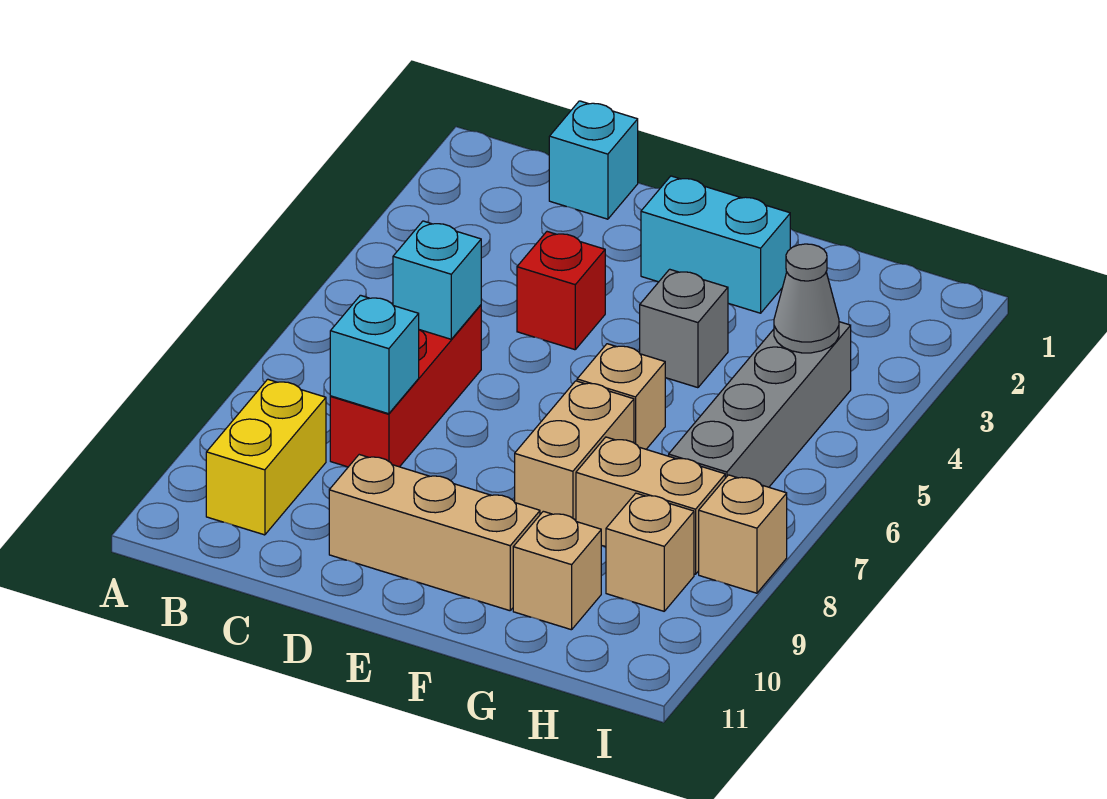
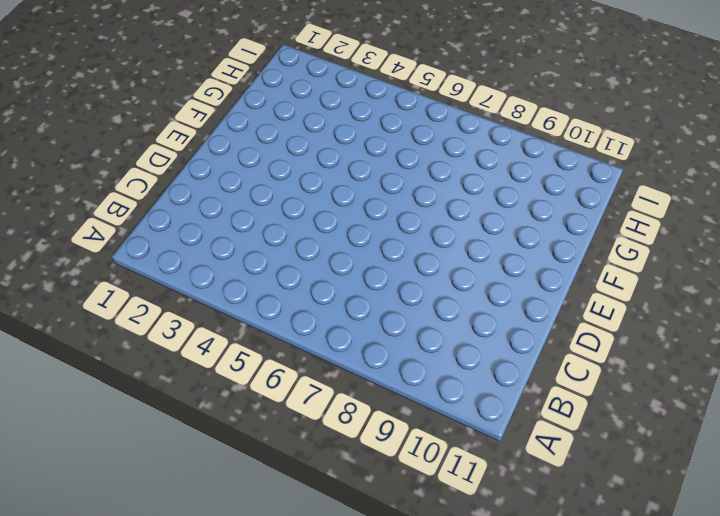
none -> yellow 1x2 brick [206,379,326,535]
none -> cyan 1x1 brick [549,101,638,219]
none -> red 1x3 brick [330,305,481,467]

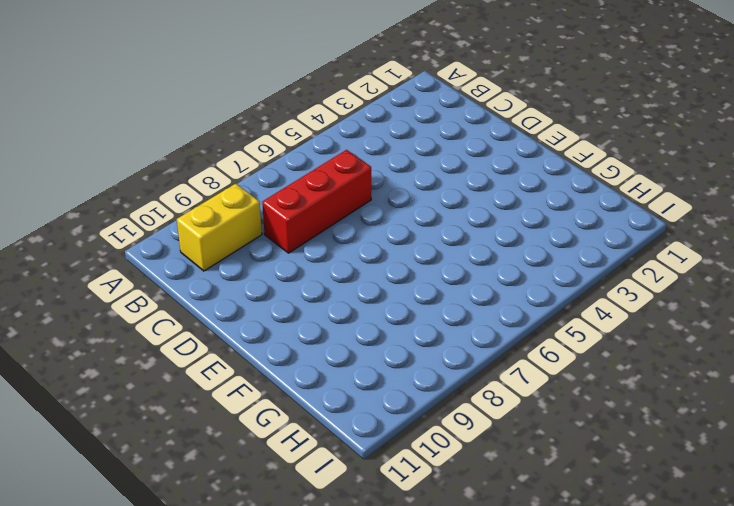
none -> cyan 1x1 brick [549,101,638,219]
none -> red 1x1 brick [517,232,605,350]
none -> tan 1x3 brick [329,455,540,611]

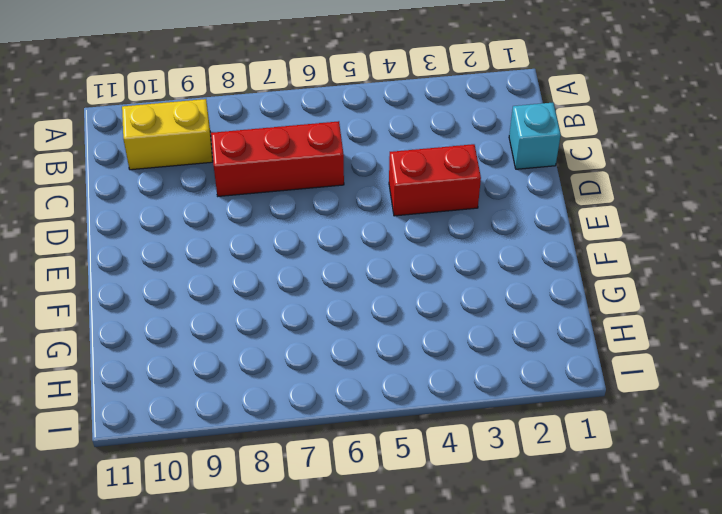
red 1x2 brick [389,144,481,216] -> red 1x1 brick [517,232,605,350]
none -> tan 1x3 brick [329,455,540,611]
none -> cyan 1x2 brick [641,176,790,313]
none -> grey 1x1 brick [640,269,728,388]

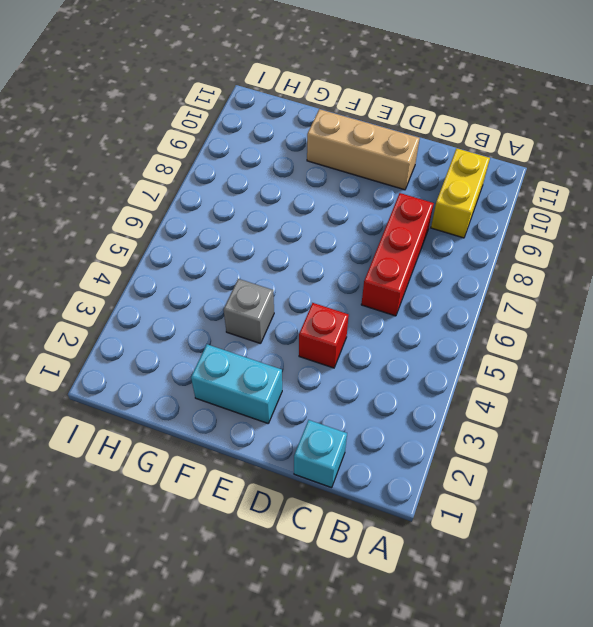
none -> tan 1x1 brick [577,344,665,449]
none -> tan 1x2 brick [515,381,634,521]
none -> tan 1x2 brick [576,437,725,574]

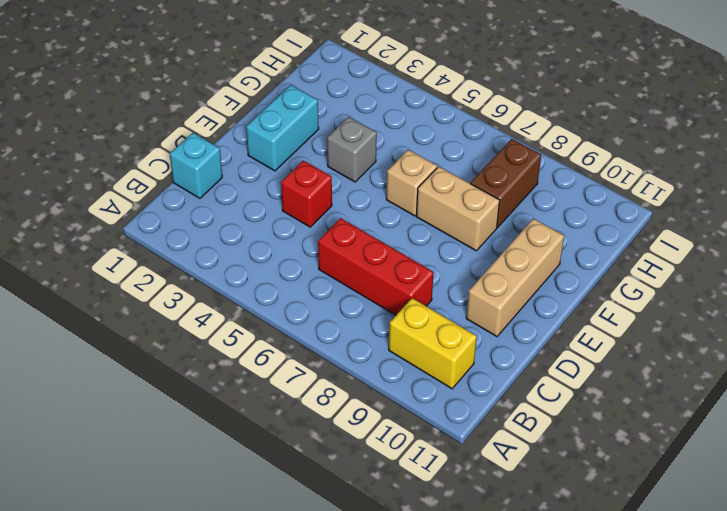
brown 1x2 brick [471,139,541,228] -> tan 1x2 brick [576,437,725,574]
none -> tan 1x1 brick [513,511,601,630]
none -> grey 1x4 brick [669,322,851,487]
none -> tan 1x1 brick [606,493,694,611]

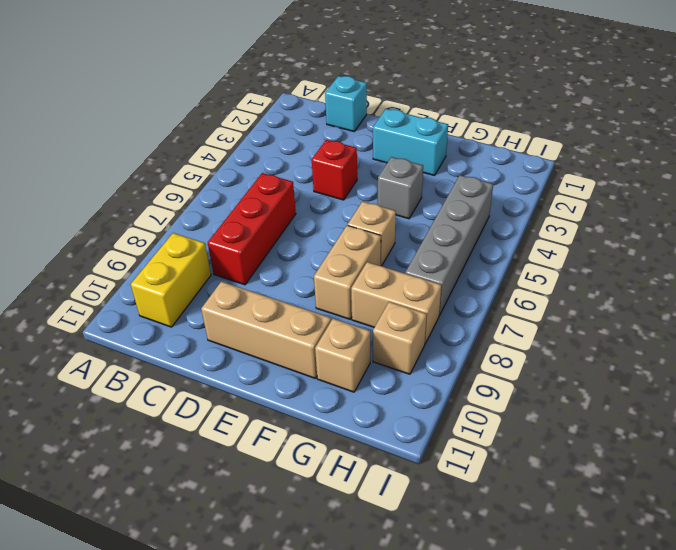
none -> tan 1x1 brick [699,475,787,593]
none -> cyan 1x1 brick [393,221,481,339]
none -> cyan 1x1 brick [330,295,419,414]

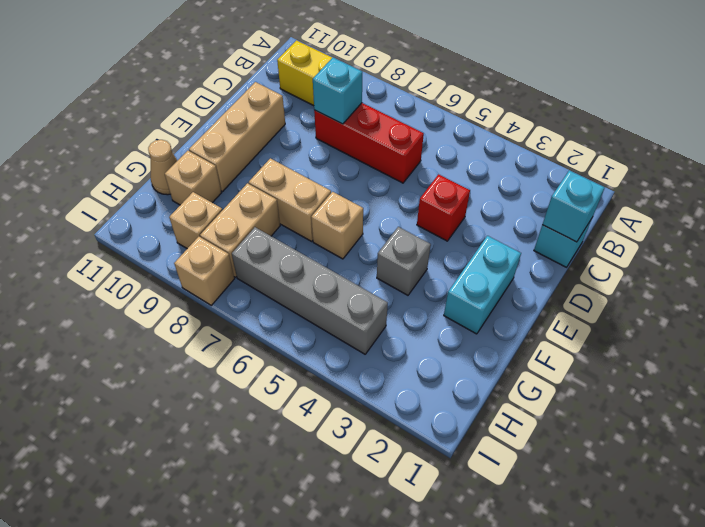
cyan 1x1 brick [542,170,605,242] -> cyan 1x1 brick moved to [393,221,481,339]
tan 1x1 cone [148,140,177,195] -> none
none -> grey 1x1 cone [774,244,839,353]

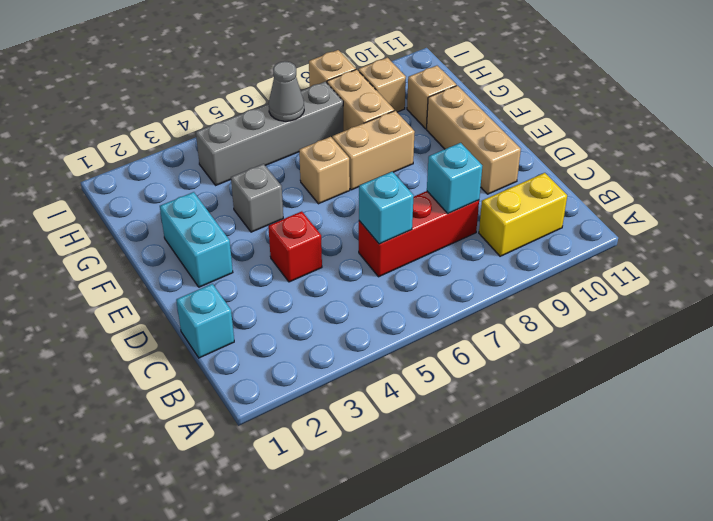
grey 1x1 cone [269,61,304,121] -> grey 1x1 cone moved to [774,244,839,353]

